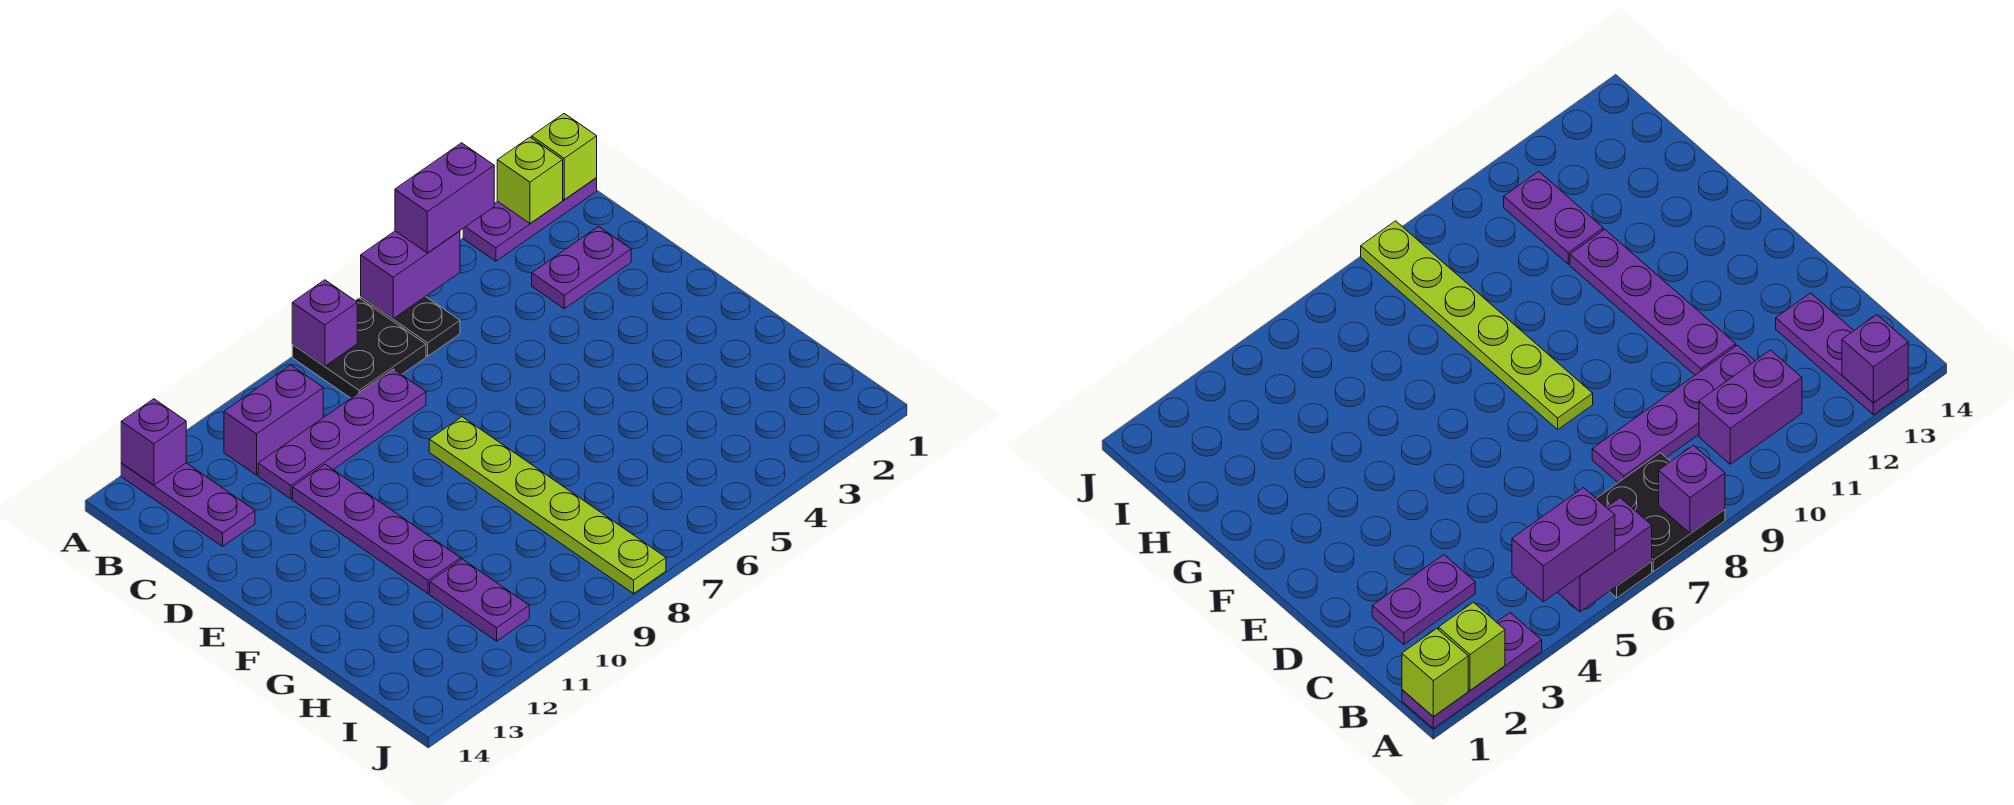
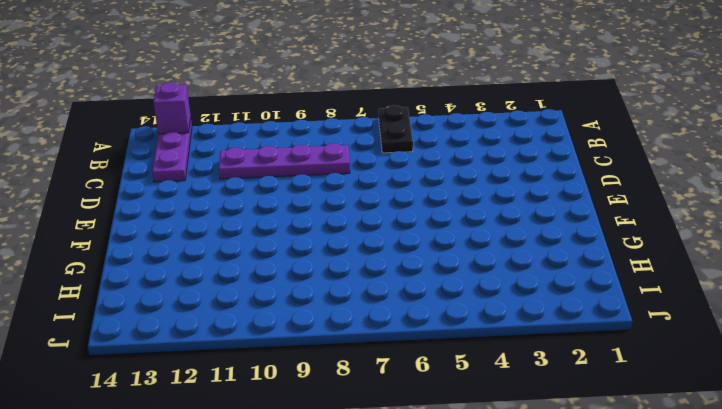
none -> purple 1x3 plate [463,178,597,261]
none -> black 2x2 plate [292,298,426,398]
none -> purple 1x2 brick [224,365,323,475]

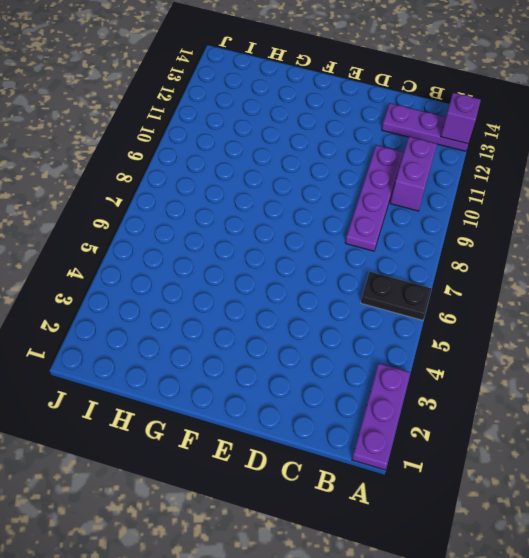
none -> black 2x2 plate [292,298,426,398]
none -> purple 1x2 plate [532,227,631,309]
none -> purple 1x4 plate [293,464,461,594]

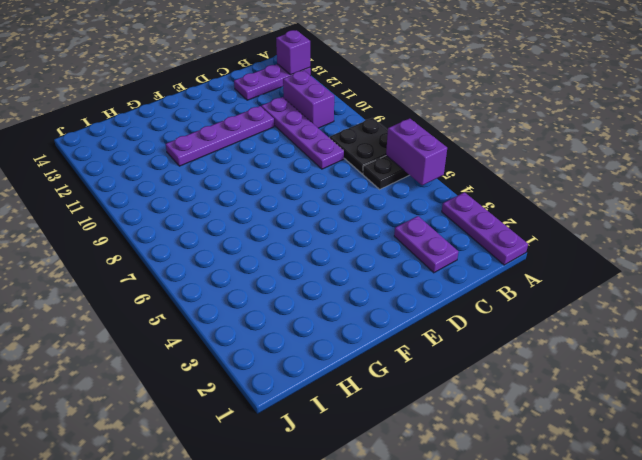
none -> lime 1x6 plate [429,417,666,593]
none -> purple 1x2 plate [430,559,529,641]
none -> lime 1x1 brick [532,114,597,200]

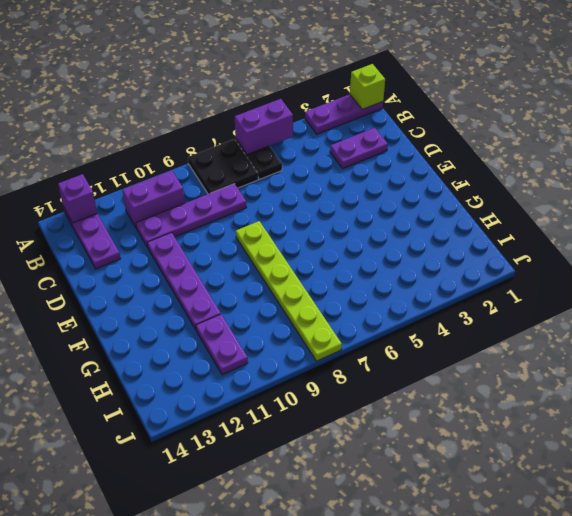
none -> lime 1x1 brick [497,137,563,223]
none -> purple 1x1 brick [292,280,357,366]
none -> purple 1x2 brick [395,143,494,253]

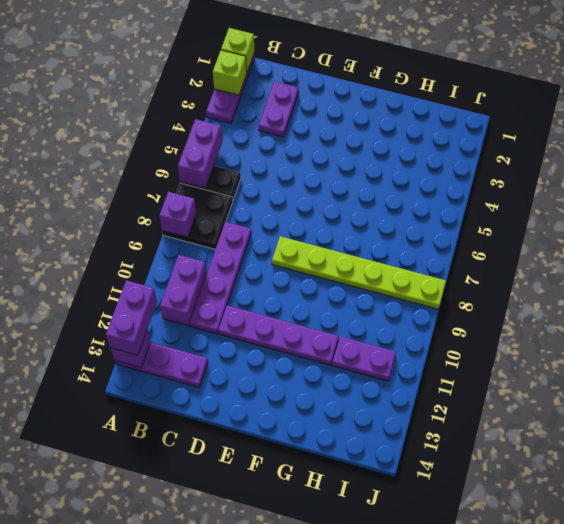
purple 1x2 brick [106,280,157,355] -> purple 1x2 brick moved to [395,143,494,253]

